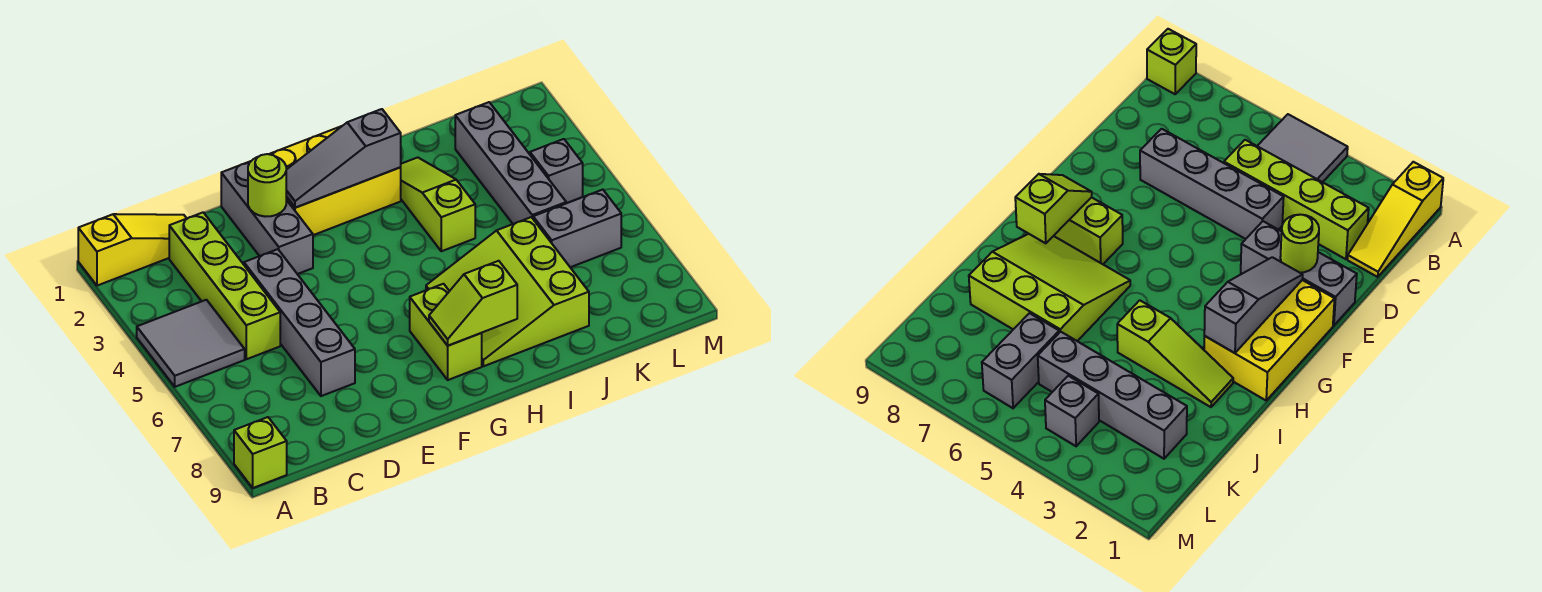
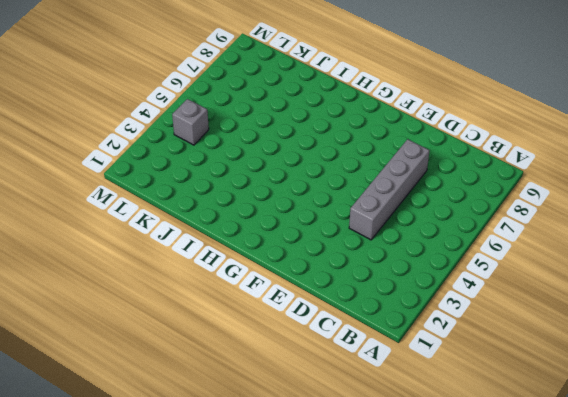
none -> yellow 1x3 slope [78,214,187,286]
none -> grey 2x2 tile [137,300,245,387]
none -> lime 1x1 brick [234,417,287,488]

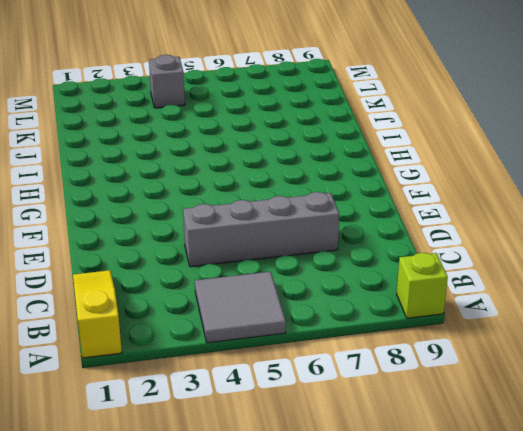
none -> lime 1x4 brick [169,212,280,359]
none -> grey 1x3 brick [221,161,313,274]
none -> yellow 2x3 brick [270,126,401,235]

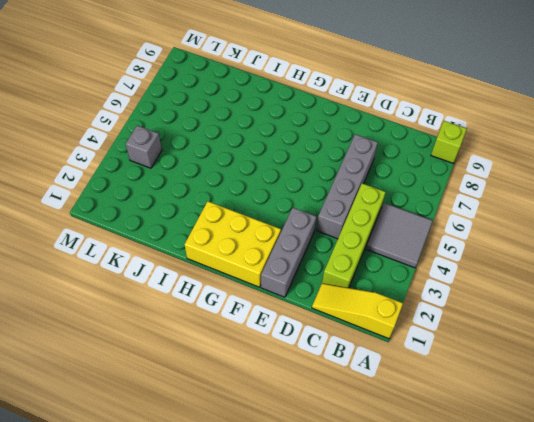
none -> lime 1x2 brick [410,284,482,380]
none -> lime 3x3 slope [426,217,589,366]
none -> lime 1x3 slope [400,157,475,251]

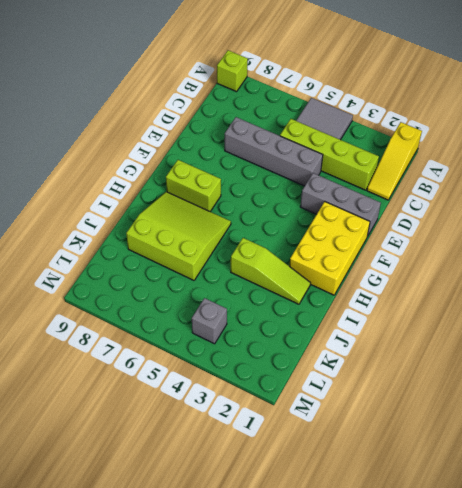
none -> grey 1x4 brick [455,102,566,224]
none -> grey 1x2 brick [533,190,621,267]
none -> lime 1x1 round brick [248,154,286,216]

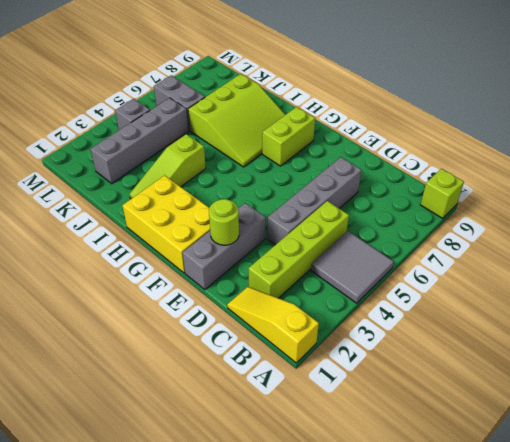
none -> grey 1x3 slope [286,109,401,208]
none -> lime 1x2 slope [429,261,517,346]

